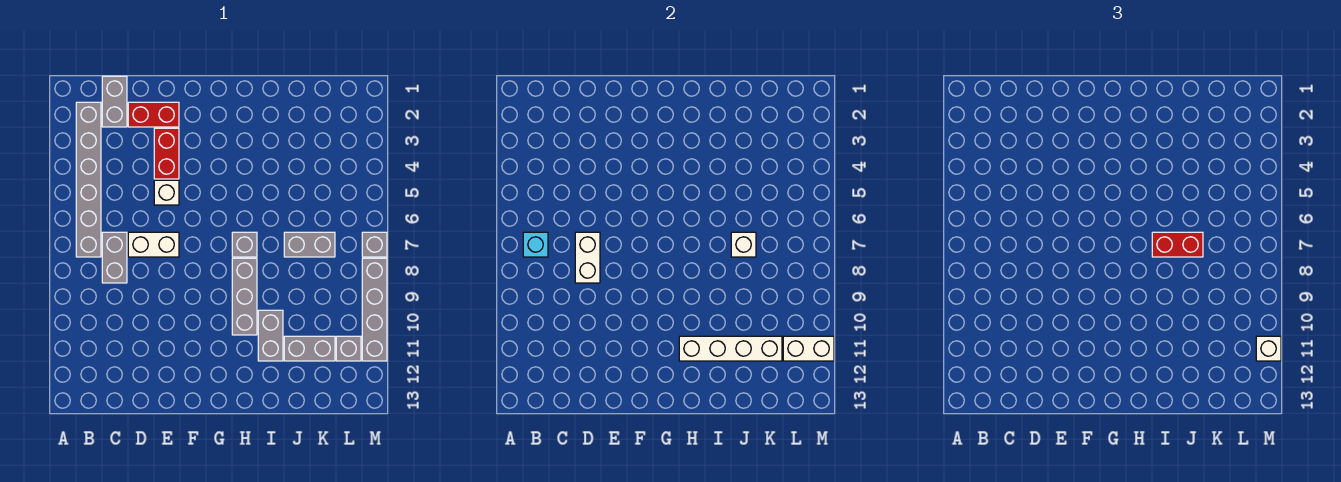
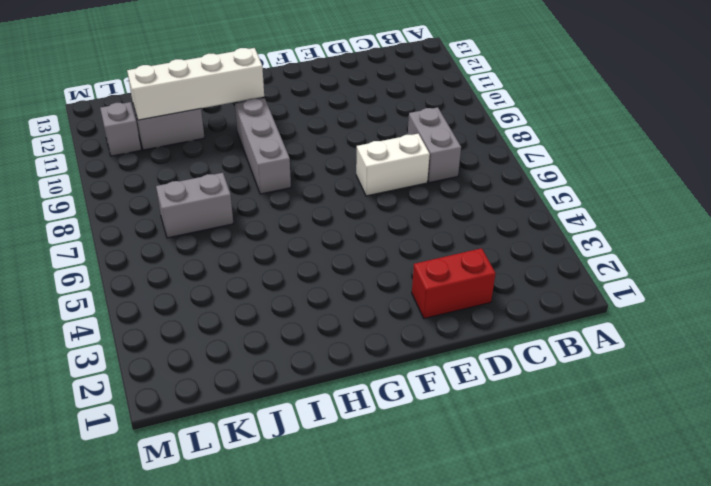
none -> grey 1x6 brick [76,102,101,257]
none -> grey 1x2 brick [102,76,127,127]
none -> red 1x2 brick [154,128,179,179]

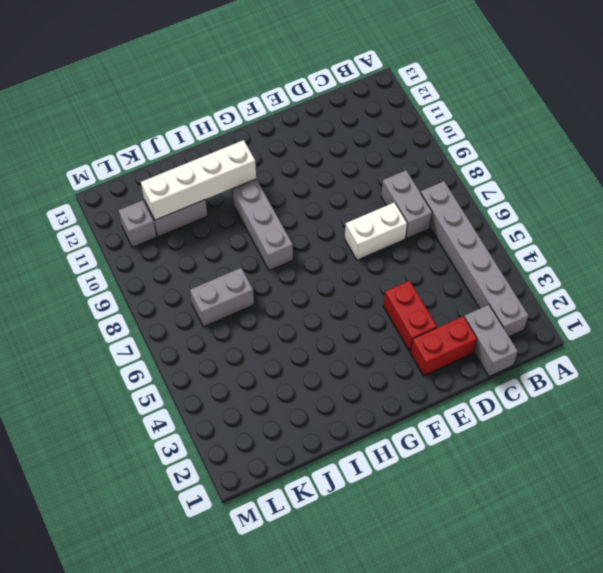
none -> white 1x1 brick [154,180,179,205]
none -> grey 1x1 brick [232,232,257,257]
none -> grey 1x2 brick [258,310,283,361]

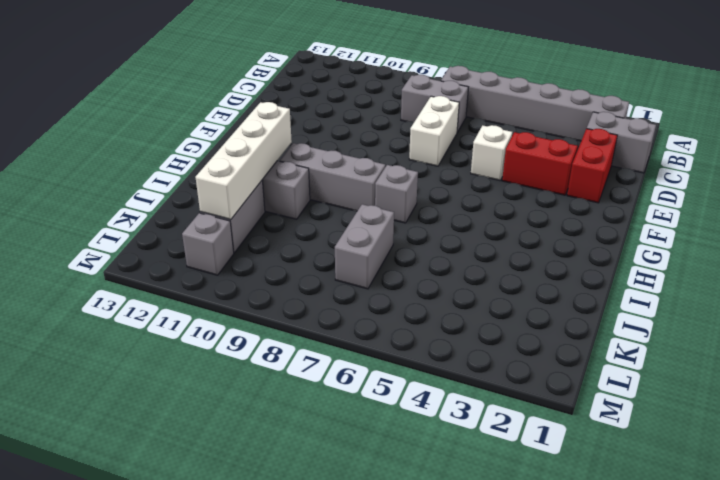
none -> grey 1x1 brick [362,232,387,257]
none -> grey 1x4 brick [362,258,387,361]
none -> cyan 1x1 brick [523,232,548,257]

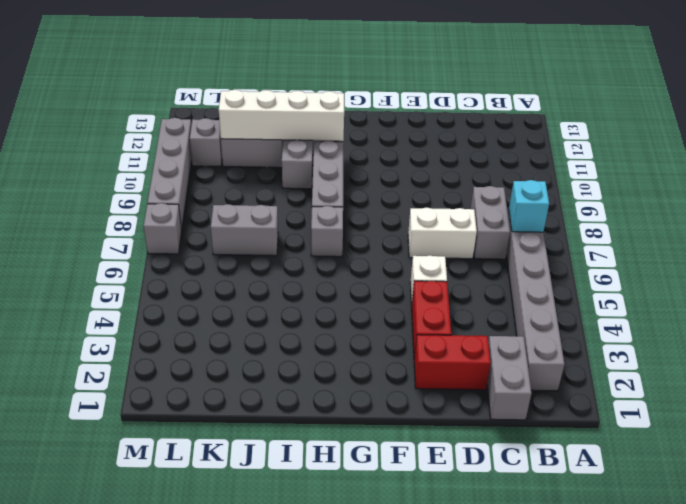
none -> white 1x2 brick [575,232,600,283]
none -> white 1x1 brick [731,232,756,257]
none -> white 1x2 brick [783,336,834,361]

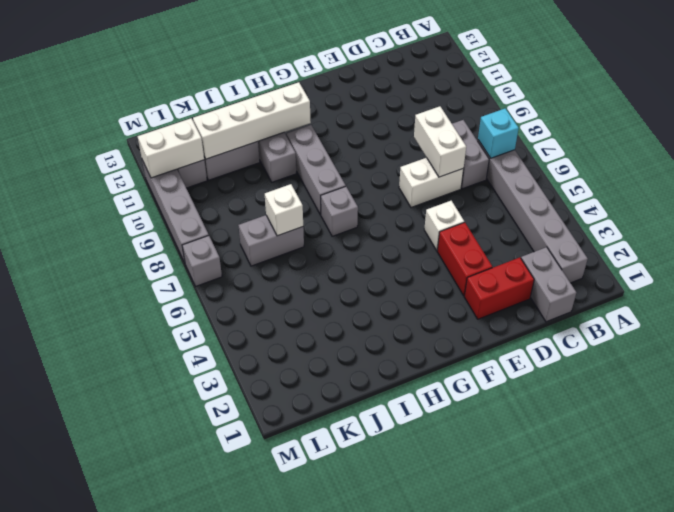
none -> red 1x2 brick [1152,232,1203,257]
none -> white 1x1 brick [1256,336,1281,361]

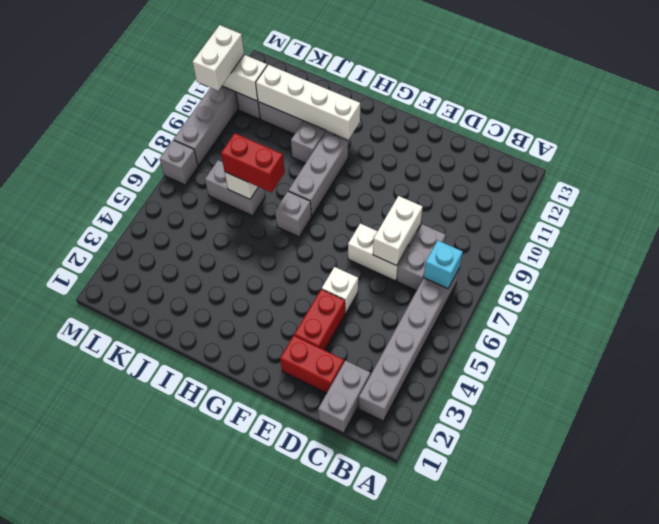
white 1x2 brick [193,25,244,91] -> white 1x1 brick [1256,336,1281,361]

